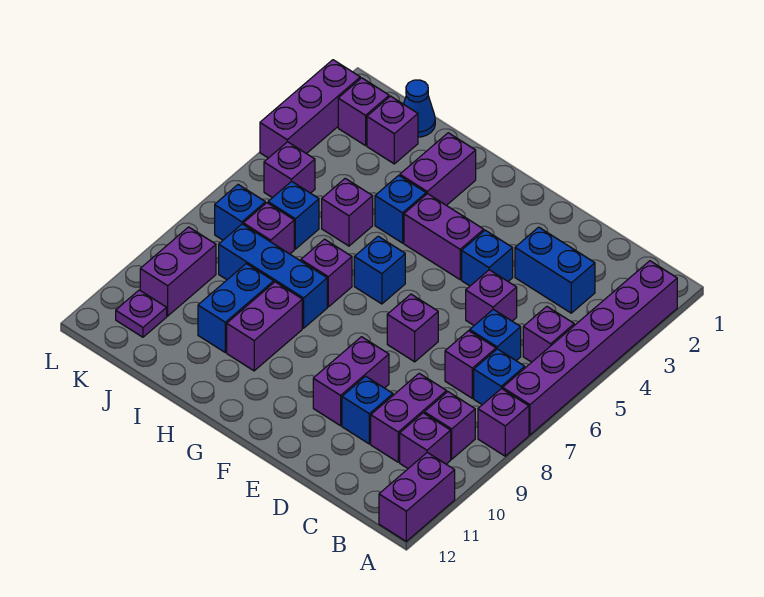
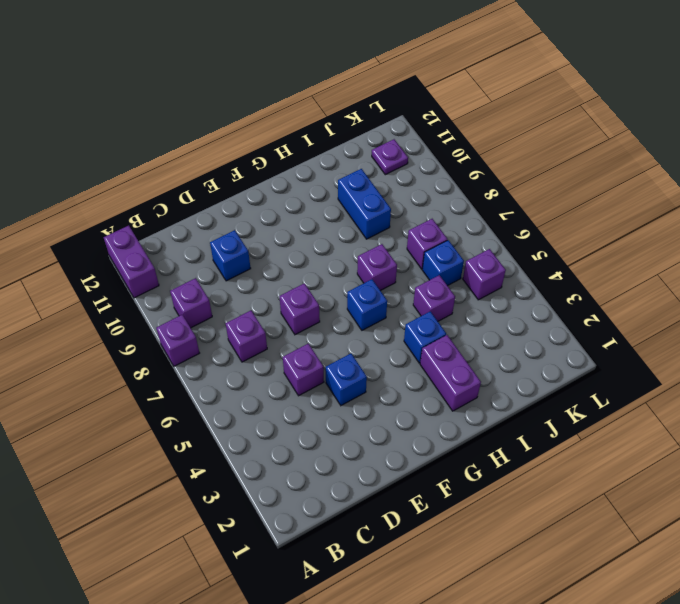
none -> purple 1x6 brick [503,261,677,435]
none -> purple 1x1 brick [523,307,574,362]
none -> blue 1x1 brick [474,349,525,405]
none -> purple 1x1 brick [400,413,451,468]

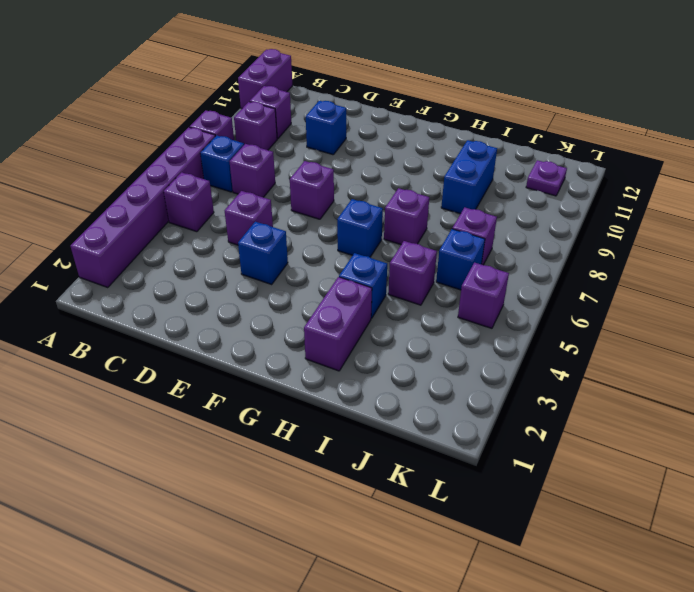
none -> blue 1x2 brick [515,227,595,313]
none -> blue 1x1 brick [470,309,521,361]
none -> purple 1x2 brick [371,373,447,462]
none -> purple 1x2 brick [313,337,389,426]

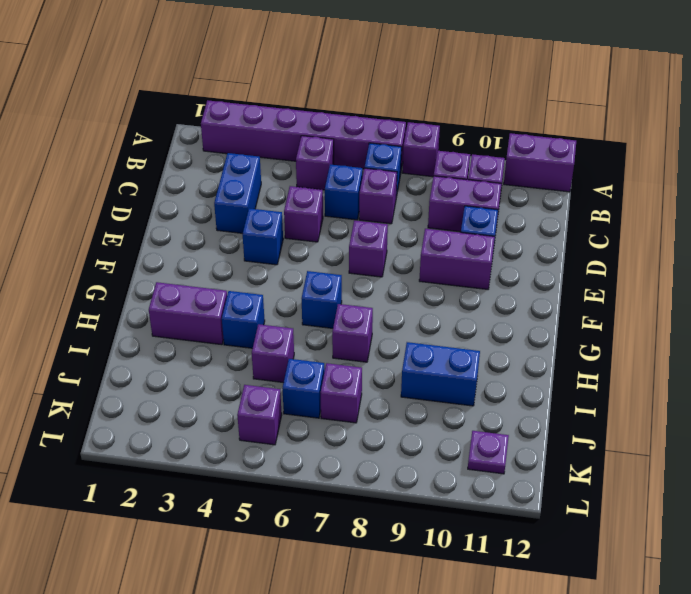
none -> purple 1x2 brick [404,194,484,280]
none -> blue 1x3 brick [219,224,327,328]
none -> purple 1x2 brick [227,282,302,371]
none -> blue 1x1 cone [404,80,435,137]

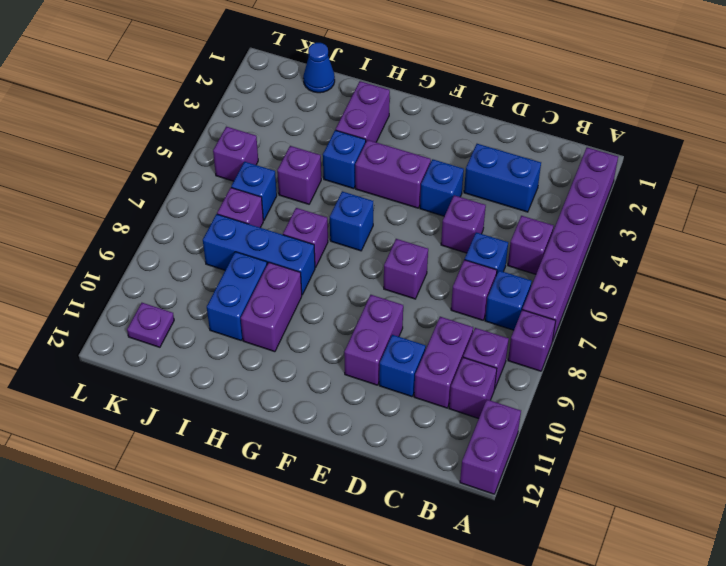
none -> purple 1x1 brick [367,96,418,164]
none -> purple 1x1 brick [338,78,389,146]
none -> blue 1x1 brick [215,185,265,240]
none -> purple 1x2 brick [140,227,216,316]

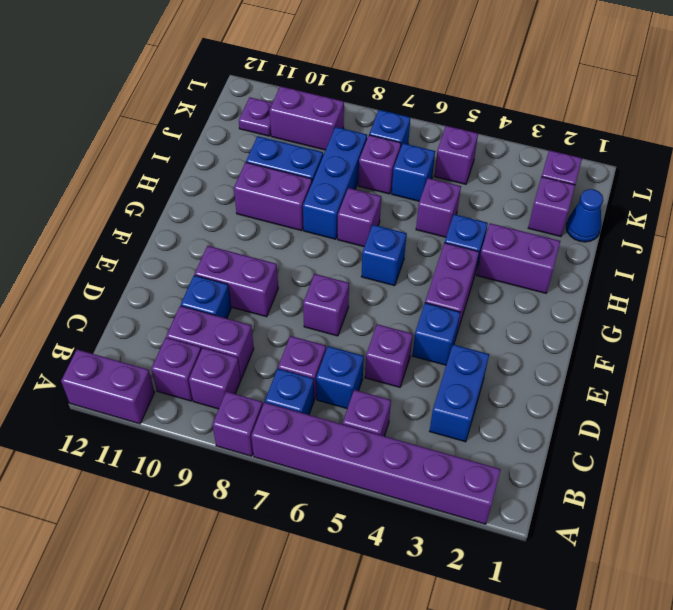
none -> purple 1x3 brick [260,60,360,158]

